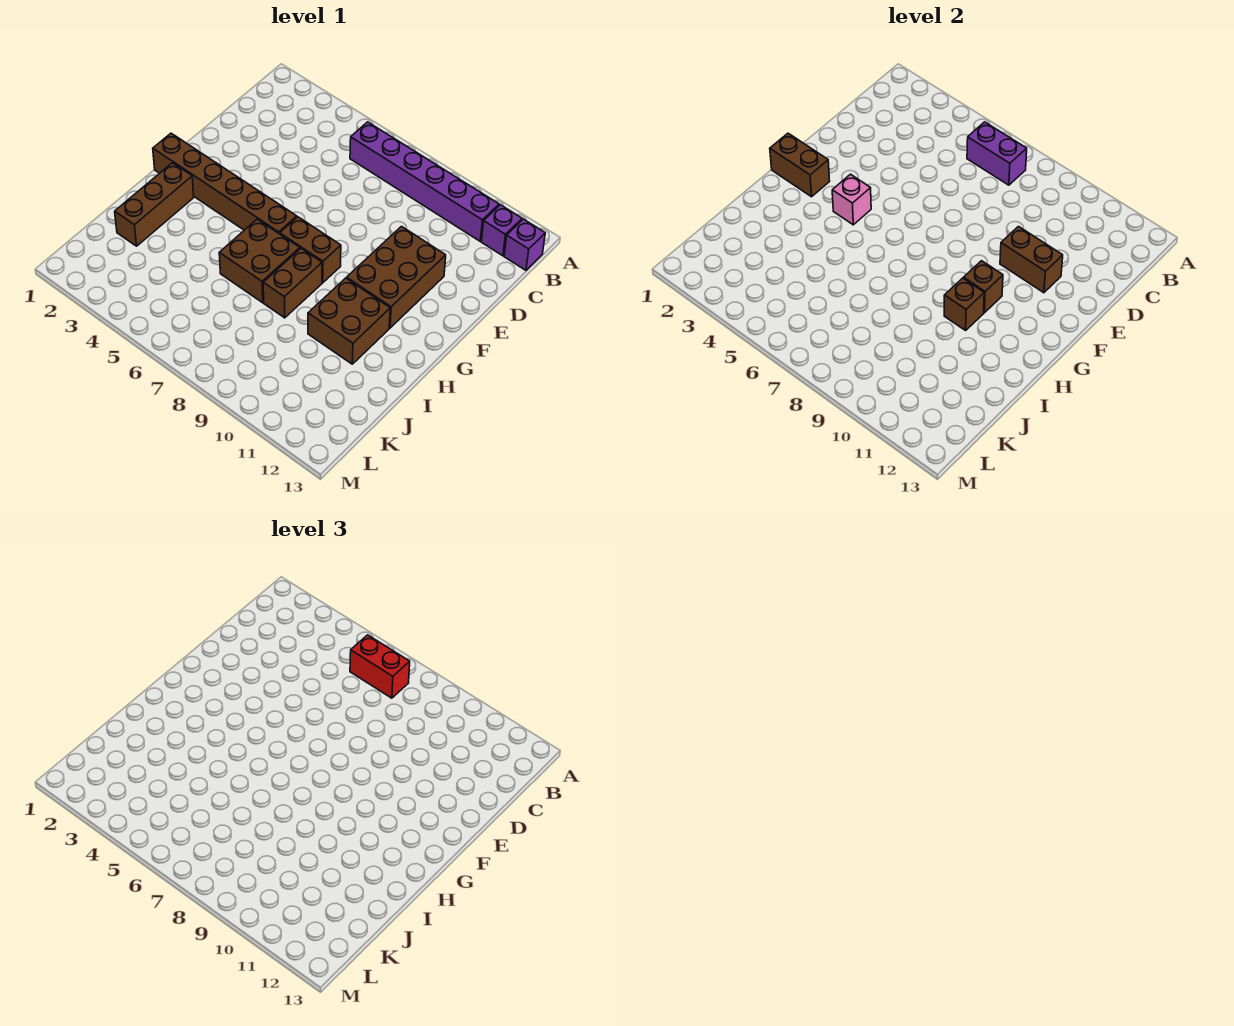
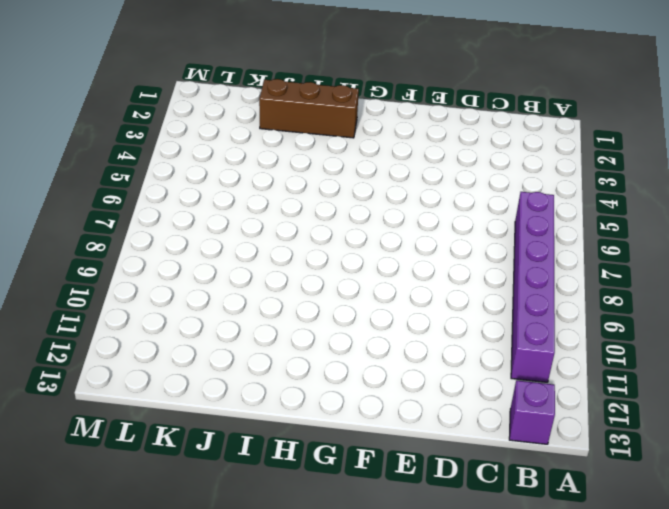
none -> purple 1x1 brick [481,205,522,256]
none -> brown 2x3 brick [347,227,446,328]
none -> brown 1x6 brick [153,133,297,234]

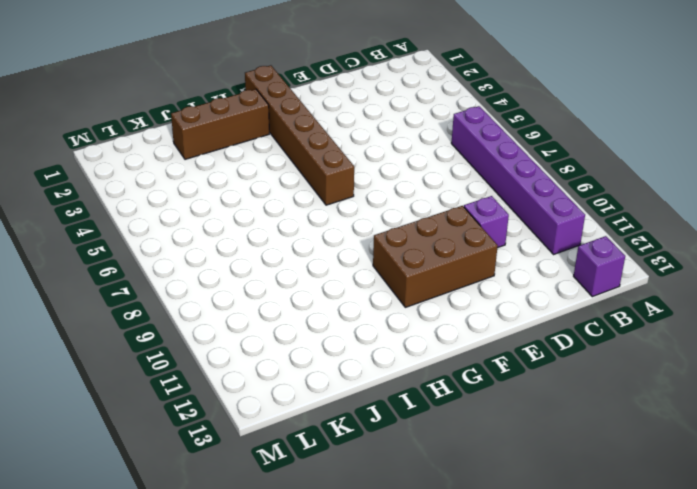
purple 1x1 brick [464,196,509,248] -> purple 1x1 brick moved to [481,205,522,256]
none -> brown 1x2 brick [280,217,341,283]
none -> brown 2x2 brick [219,219,300,303]
none -> brown 1x2 brick [263,249,322,318]

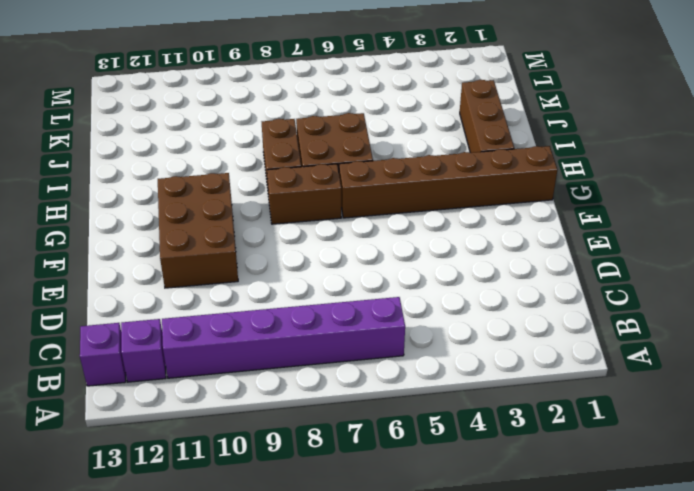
none -> brown 2x2 brick [308,278,390,364]
none -> purple 1x2 brick [967,122,1027,185]
none -> brown 1x2 brick [1000,227,1063,293]

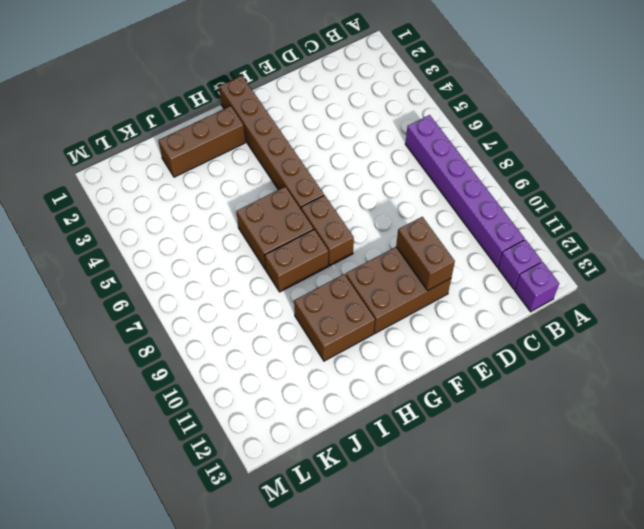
none -> purple 1x2 brick [967,122,1027,185]
none -> brown 1x2 brick [770,133,830,197]
none -> pink 1x1 brick [832,174,871,225]

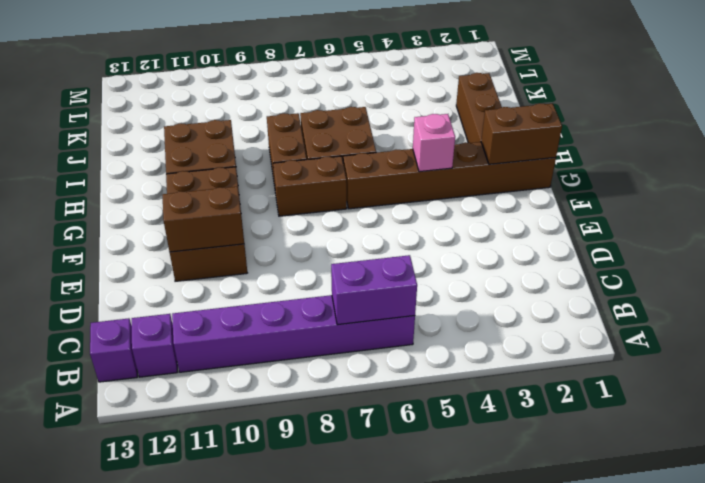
none -> brown 1x1 brick [964,261,1003,313]
none -> brown 1x1 brick [944,278,984,330]
none -> red 1x2 brick [350,635,410,698]

